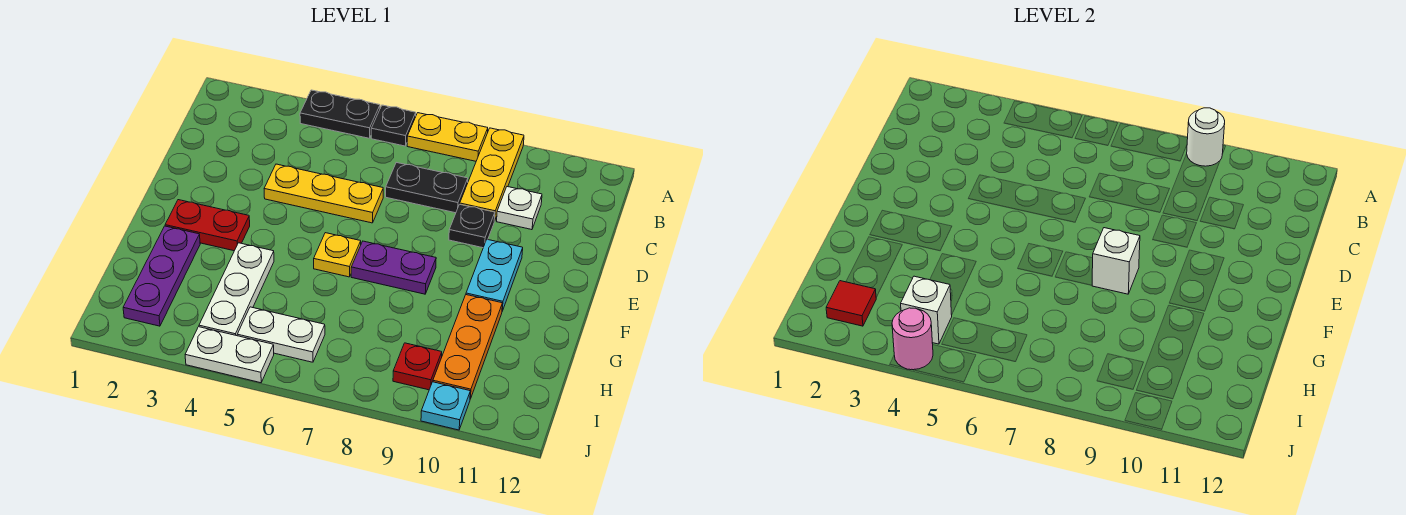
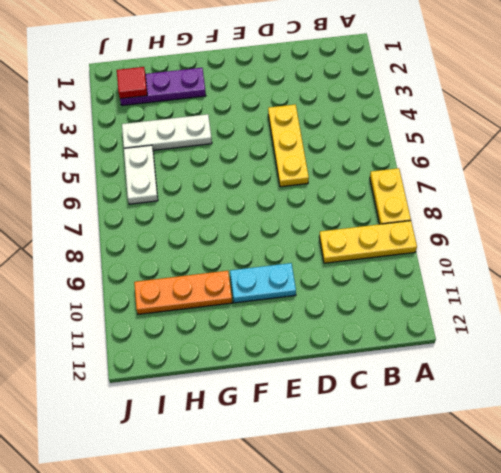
none -> black 1x2 plate [300,90,380,138]
none -> black 1x1 plate [371,105,416,146]
none -> black 1x2 plate [386,162,468,213]

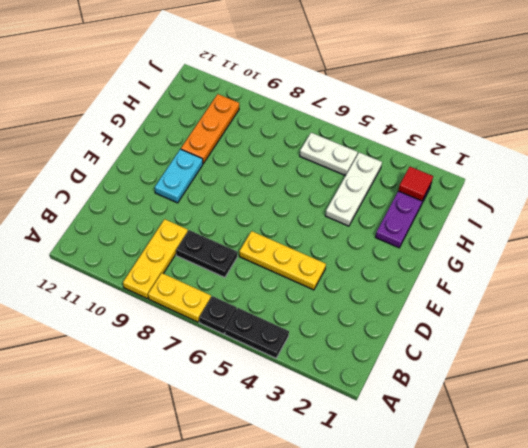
none -> white 1x1 plate [497,187,542,230]
none -> black 1x1 plate [449,204,495,248]
none -> red 1x2 plate [165,200,250,251]

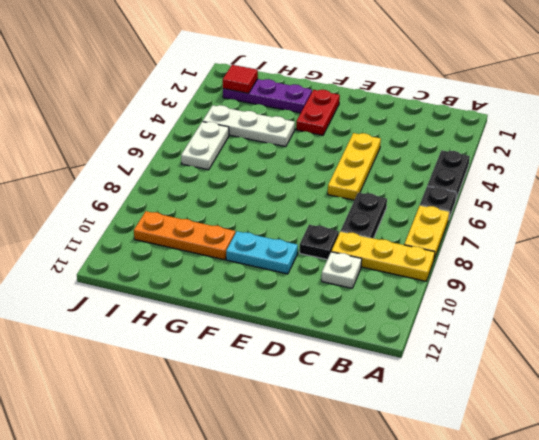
none -> yellow 1x1 plate [314,233,361,277]
none -> purple 1x2 plate [351,241,436,294]
none -> red 1x1 plate [393,343,442,390]

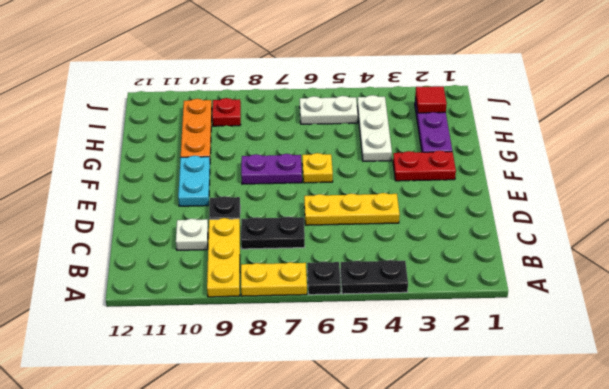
none -> white 1x2 plate [185,327,274,383]
none -> cyan 1x1 plate [421,382,470,430]
none -> white 1x1 round brick [1187,108,1225,166]

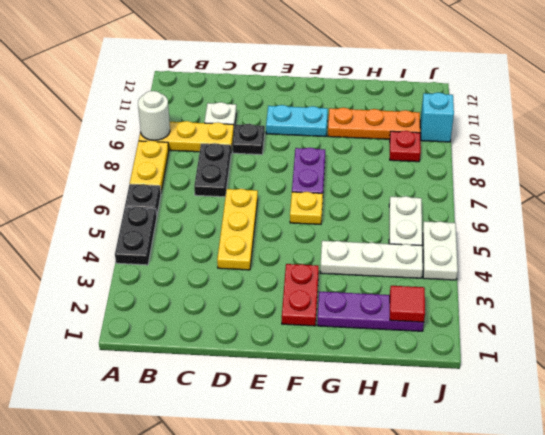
cyan 1x1 brick [420,93,454,142] -> cyan 1x1 plate [421,382,470,430]
none -> white 1x1 brick [1092,228,1140,294]
none -> white 1x1 brick [901,276,952,344]
none -> pink 1x1 round brick [892,308,933,370]

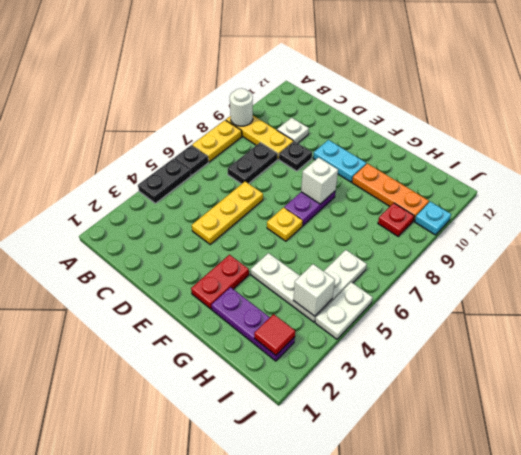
none -> pink 1x1 round brick [892,308,933,370]

